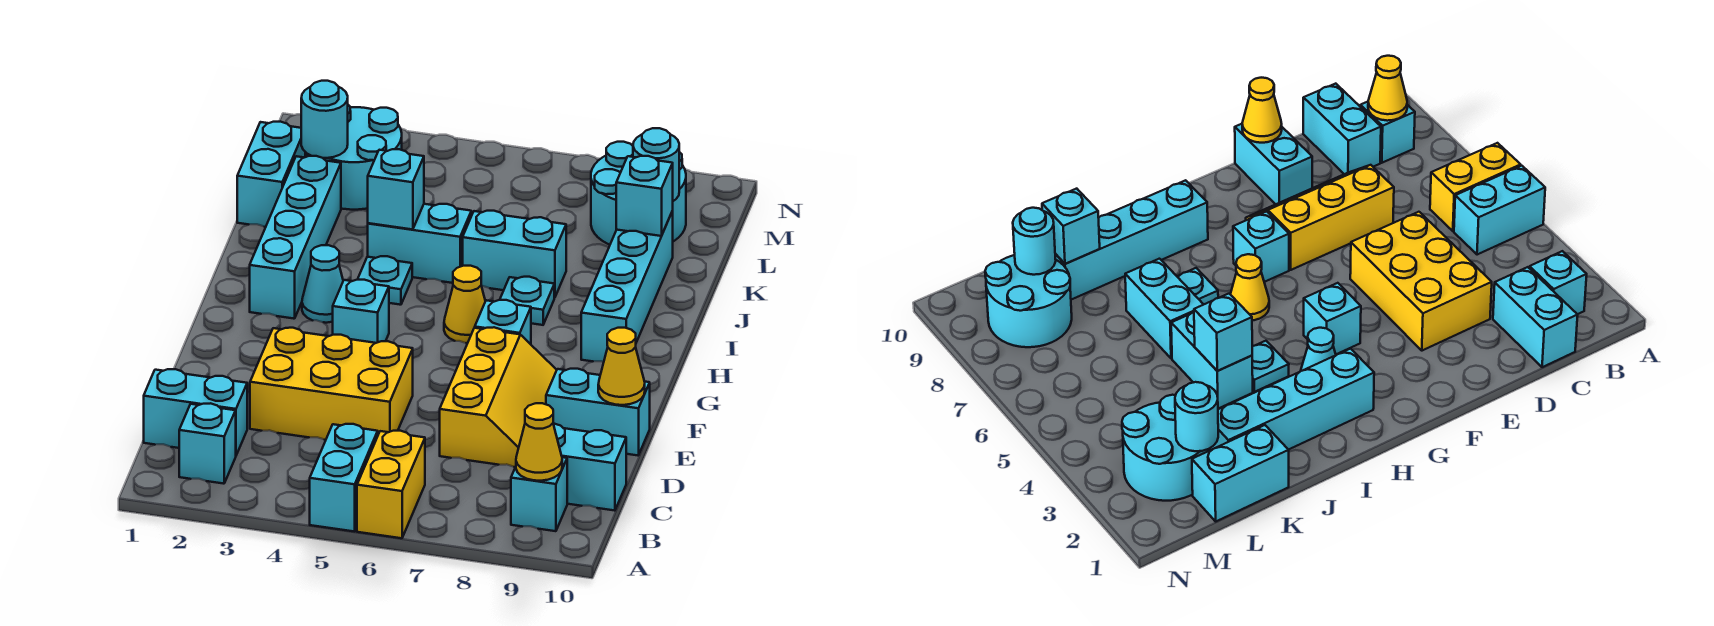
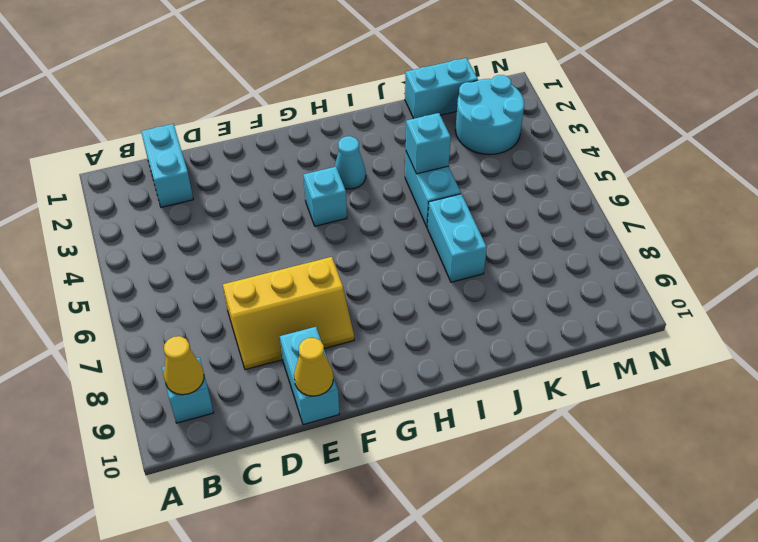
none -> cyan 1x2 brick [310,424,378,532]
none -> yellow 1x2 brick [357,431,425,538]
none -> cyan 1x1 brick [179,403,236,484]

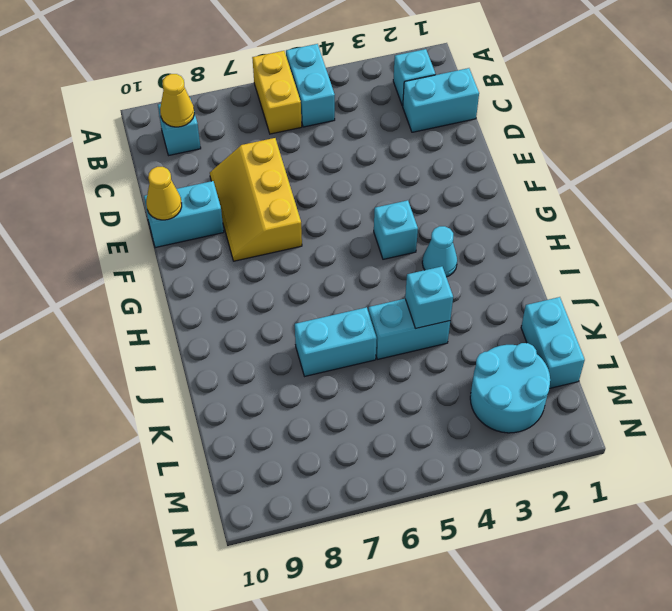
none -> cyan 1x2 brick [553,424,626,511]
none -> yellow 2x3 brick [250,328,413,440]
none -> cyan 1x1 brick [475,300,531,344]

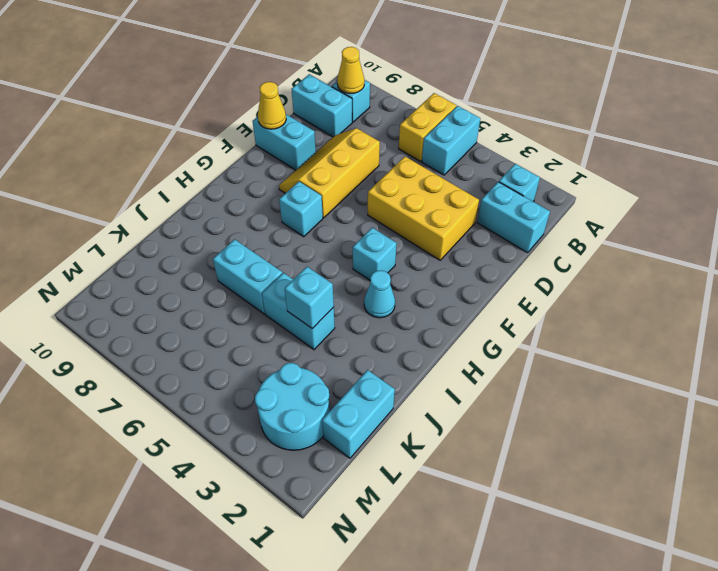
none -> cyan 1x4 brick [250,156,341,319]
none -> yellow 1x1 cone [444,266,485,343]
none -> cyan 1x4 brick [581,211,673,362]

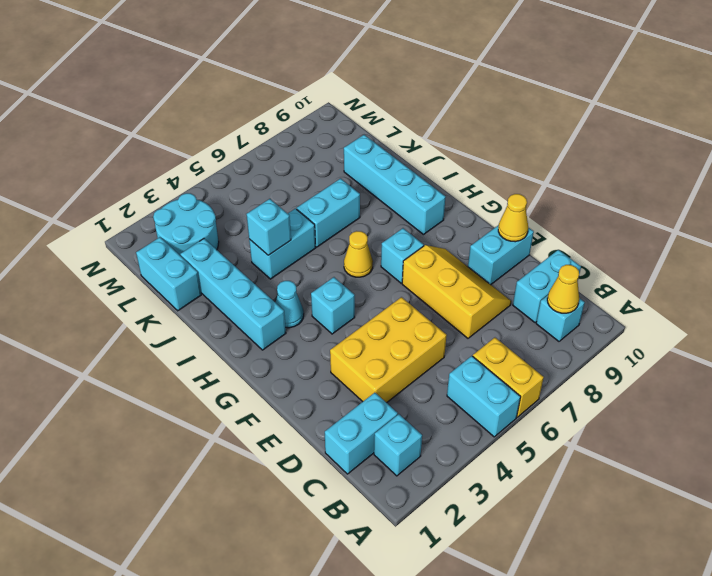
none -> cyan 1x1 plate [358,256,412,305]
none -> cyan 1x1 plate [500,277,554,325]
none -> cyan 2x2 round brick [591,142,686,245]

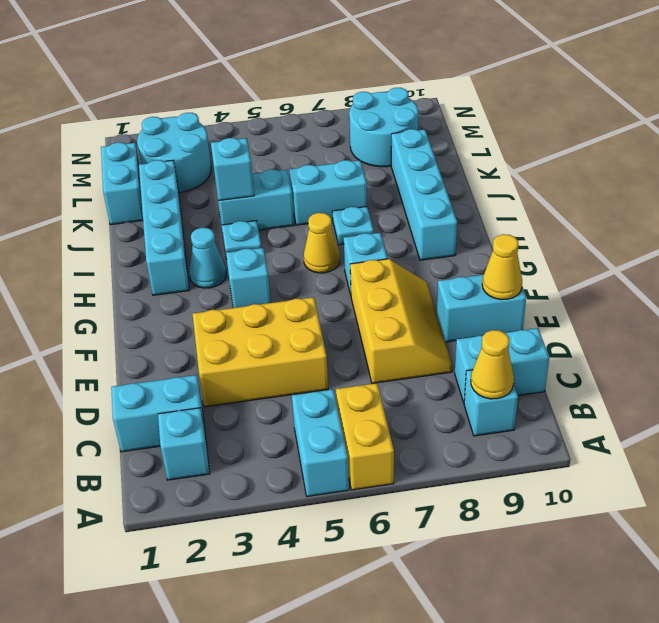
none -> cyan 1x1 brick [616,156,673,236]
none -> cyan 1x1 round brick [301,81,348,158]
none -> cyan 1x1 round brick [633,128,679,201]

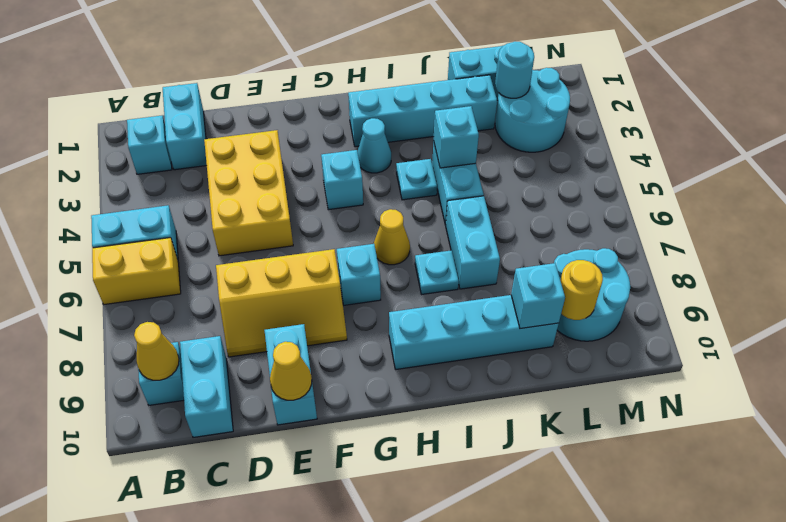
yellow 1x1 round brick [560,260,603,320] -> cyan 1x1 round brick [633,128,679,201]

